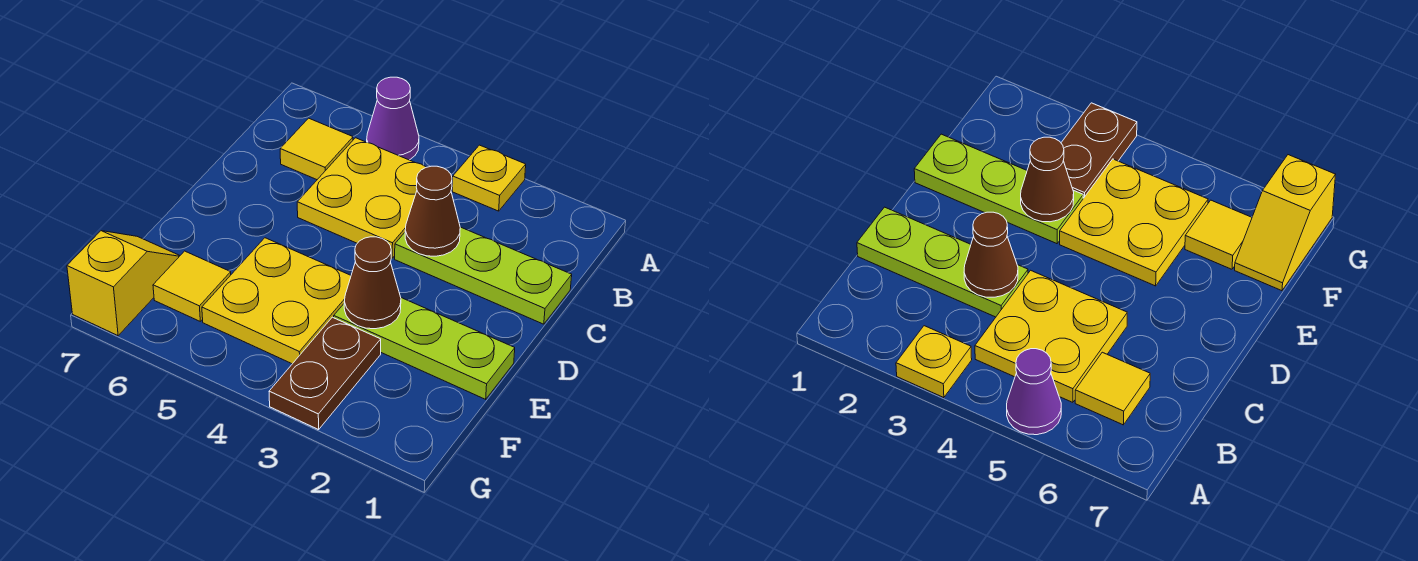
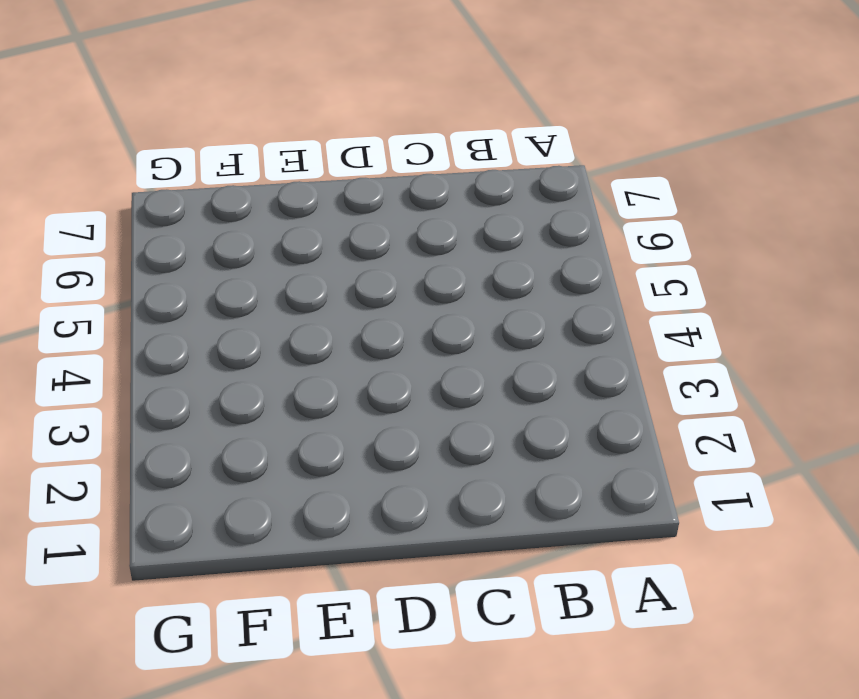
none -> yellow 1x1 plate [452,145,526,211]
none -> purple 1x1 cone [367,77,419,160]
none -> yellow 2x2 plate [297,138,426,258]

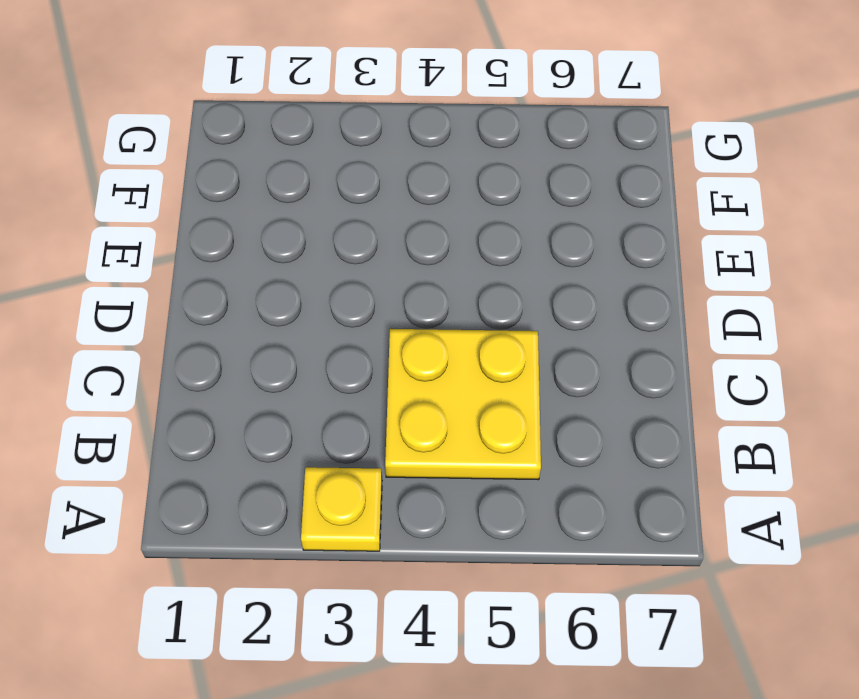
none -> purple 1x1 cone [367,77,419,160]
none -> yellow 1x1 tile [280,118,353,180]
none -> lime 1x3 plate [395,227,572,324]

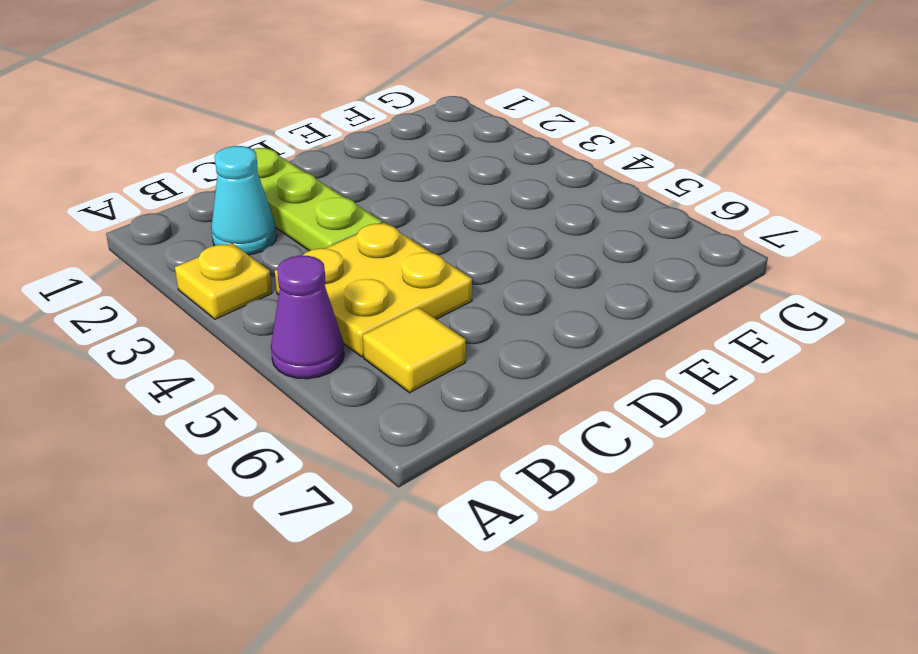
cyan 1x1 cone [211,146,277,255] -> none
none -> lime 1x3 plate [334,298,515,399]
none -> yellow 2x2 plate [202,238,351,364]
none -> brown 1x2 plate [269,317,381,430]

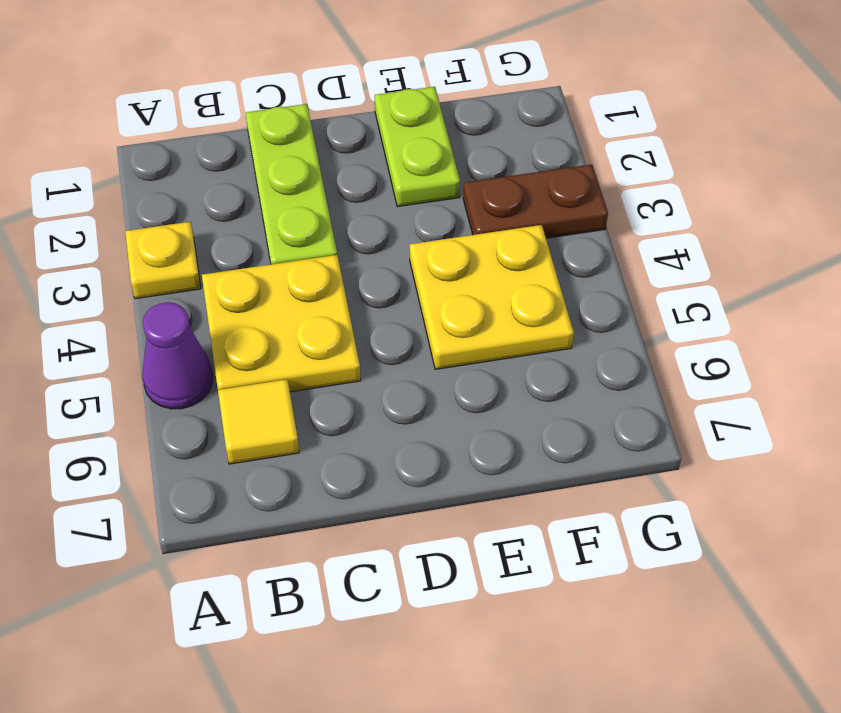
lime 1x2 plate [375,87,460,207] -> lime 1x3 plate [334,298,515,399]
none -> yellow 1x1 tile [153,251,231,321]
none -> yellow 1x2 slope [67,231,180,336]
none -> brown 1x1 cone [405,166,460,256]

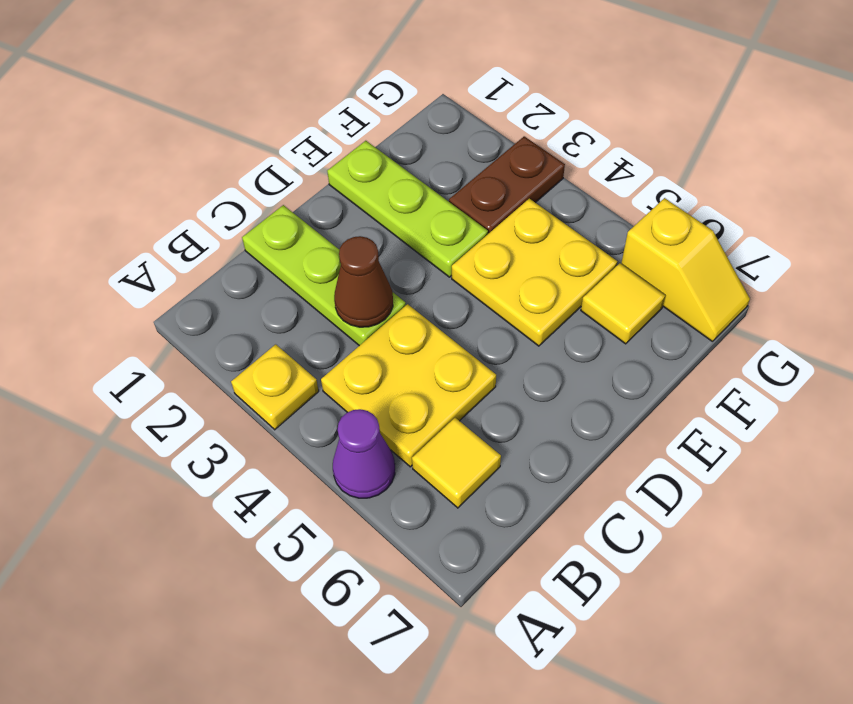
yellow 1x2 slope [621,198,750,342] -> yellow 1x2 slope turned to [67,231,180,336]
none -> brown 1x1 cone [344,237,401,329]

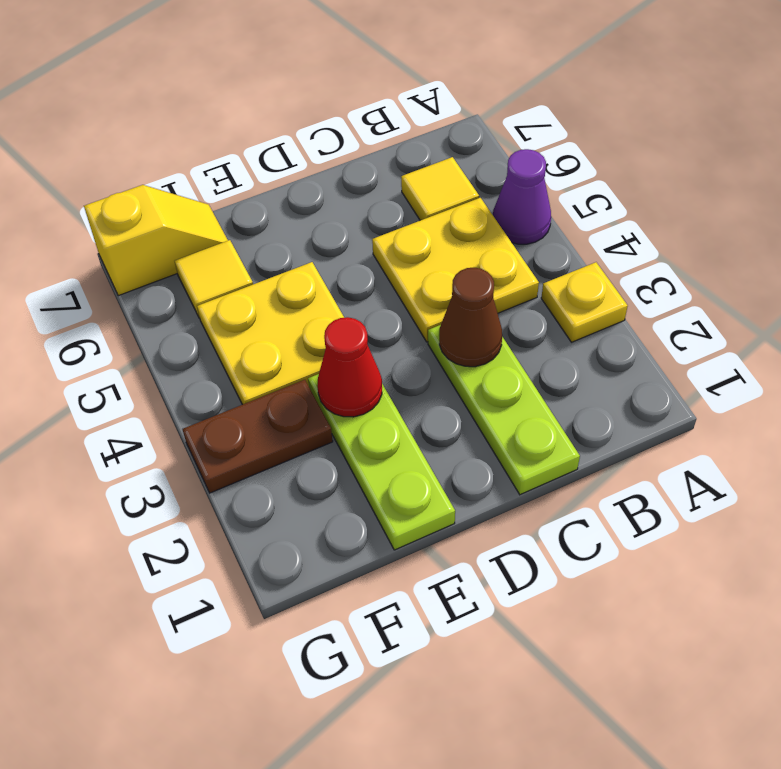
red 1x1 cone [317,317,382,417] -> brown 1x1 cone [344,237,401,329]

